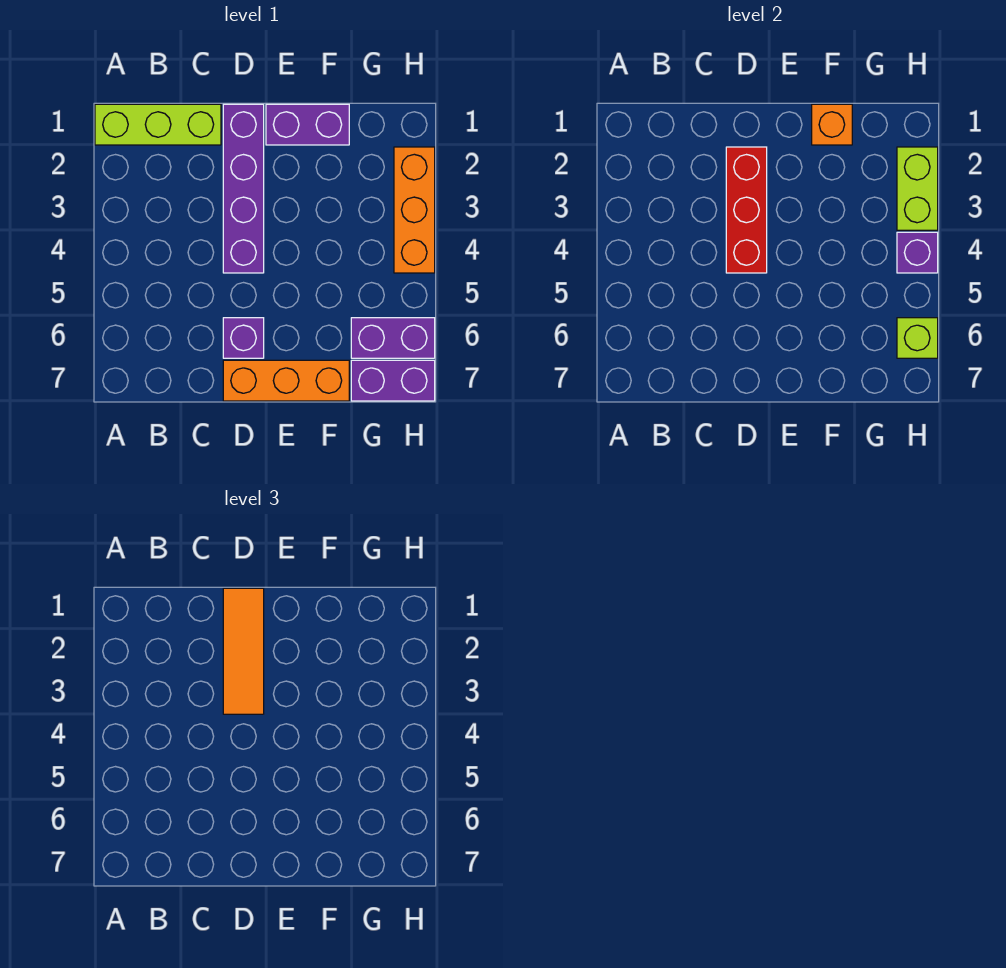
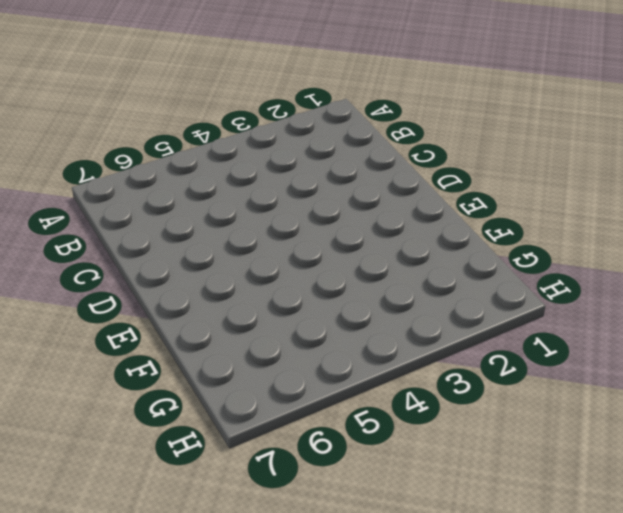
none -> lime 1x3 brick [95,104,221,145]
none -> purple 1x4 brick [223,104,264,273]
none -> purple 1x1 brick [223,318,264,358]

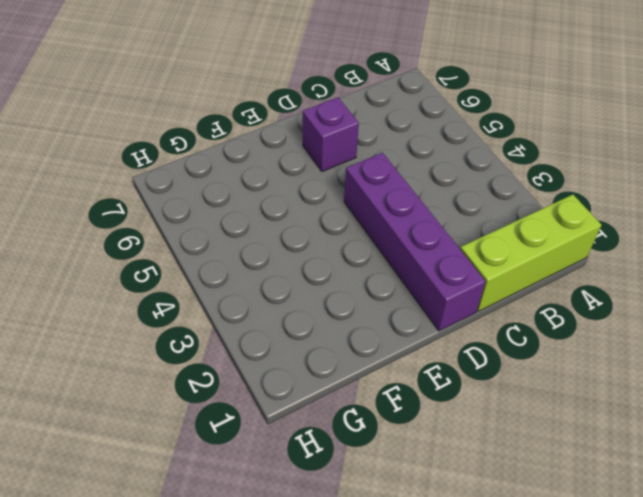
none -> orange 1x3 brick [223,360,349,401]
none -> purple 1x2 brick [266,104,349,145]
none -> purple 1x2 brick [351,318,435,358]

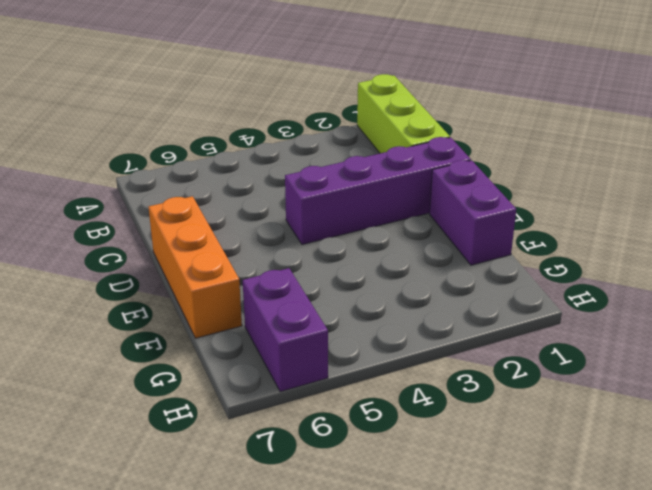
none -> purple 1x1 brick [223,318,264,358]
none -> purple 1x2 brick [351,360,435,401]
none -> orange 1x3 brick [394,147,435,273]

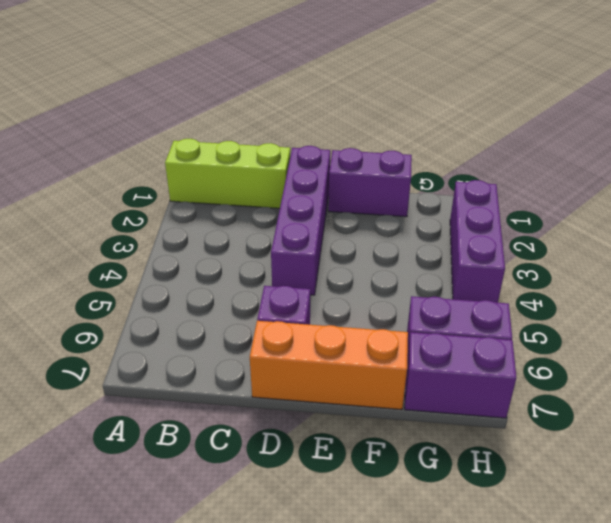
purple 1x3 brick [450,180,505,303] -> orange 1x3 brick [394,147,435,273]
none -> red 1x3 brick [726,147,767,273]
none -> orange 1x1 brick [812,104,852,145]
none -> lime 1x2 brick [897,147,938,230]

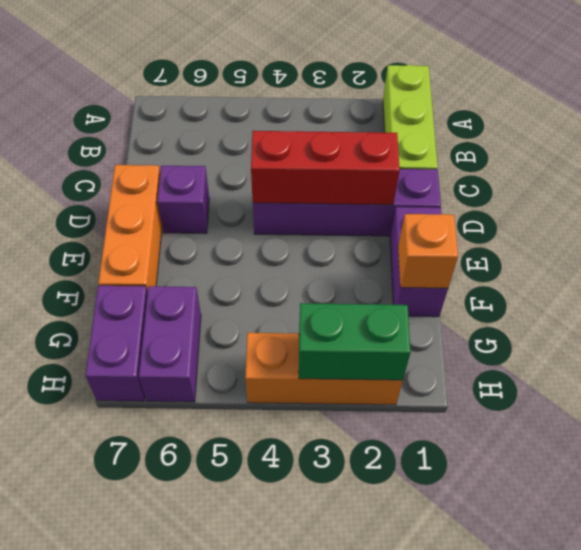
green 1x2 brick [299,303,411,380] -> lime 1x2 brick [897,147,938,230]
none -> purple 1x1 brick [897,232,938,273]
none -> lime 1x1 brick [897,318,938,358]
none -> orange 1x3 tile [223,588,264,714]

